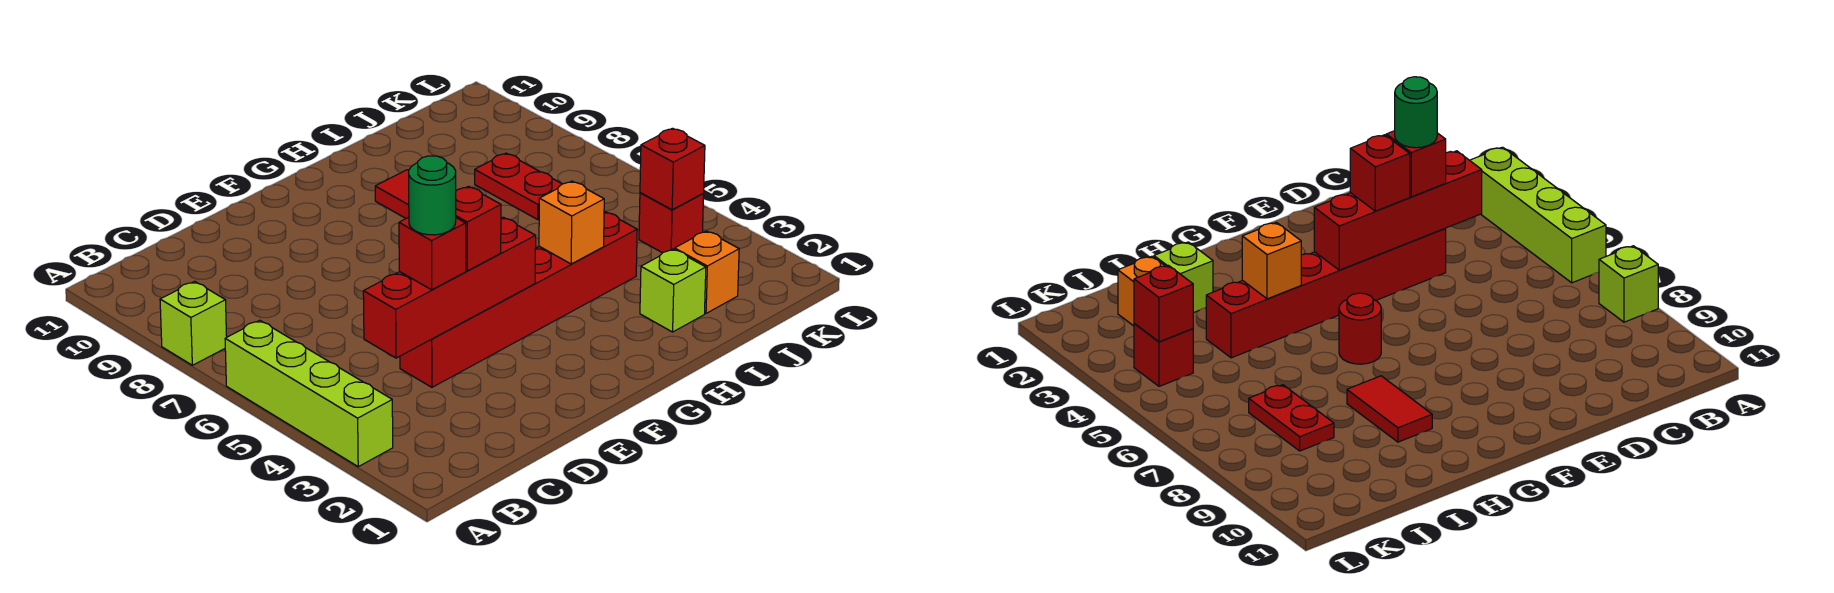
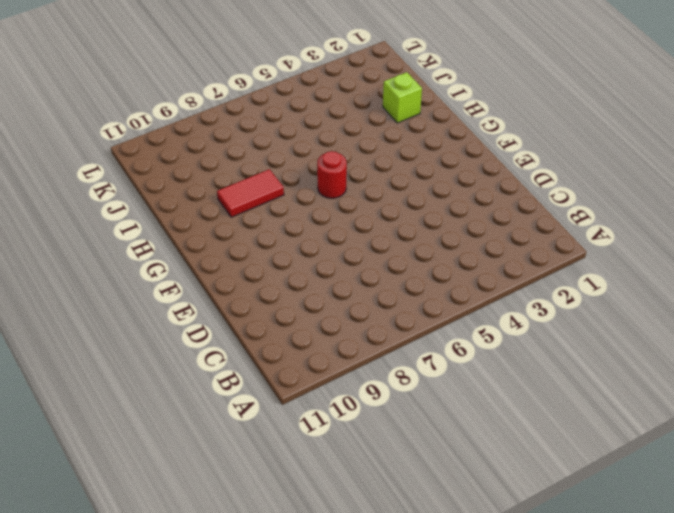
none -> lime 1x4 brick [225,320,393,467]
none -> lime 1x1 brick [160,281,227,365]
none -> red 1x6 brick [400,212,637,387]

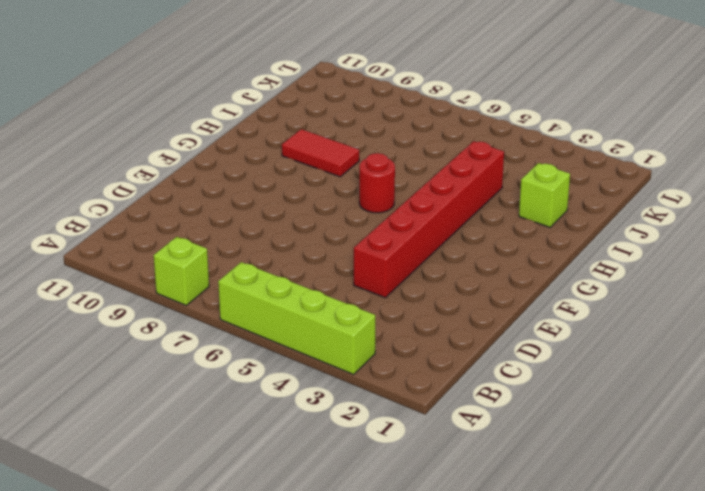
none -> orange 1x1 brick [675,231,739,313]
none -> red 1x2 plate [475,153,562,220]
none -> red 1x1 brick [639,193,704,253]

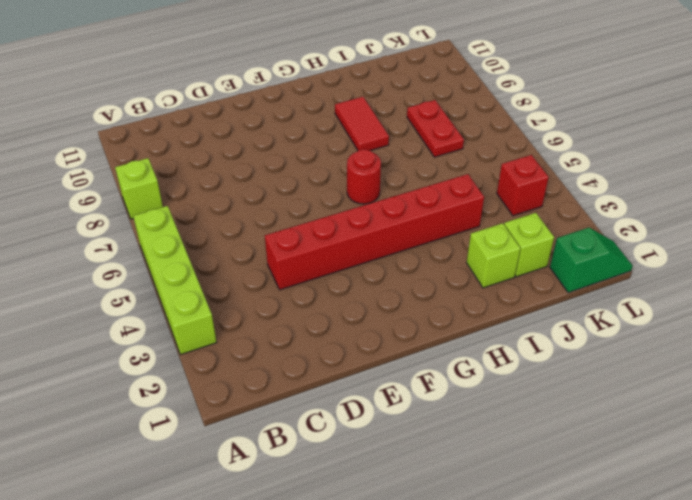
lime 1x1 brick [504,213,554,277] -> orange 1x1 brick [675,231,739,313]
green 1x2 slope [550,228,633,293] -> none
none -> red 1x4 brick [363,217,536,358]
none -> orange 1x1 brick [539,181,604,264]
none -> red 1x1 brick [640,128,705,210]

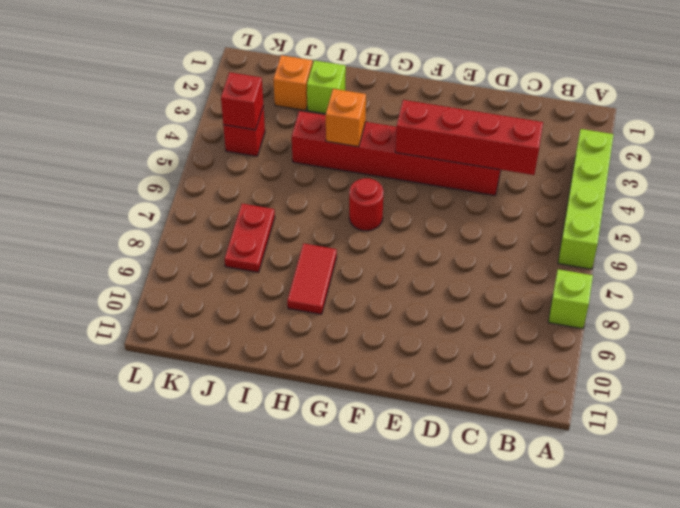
none -> red 1x1 brick [399,217,466,290]
none -> red 1x1 brick [456,186,501,271]
none -> green 1x1 round brick [409,156,456,235]

